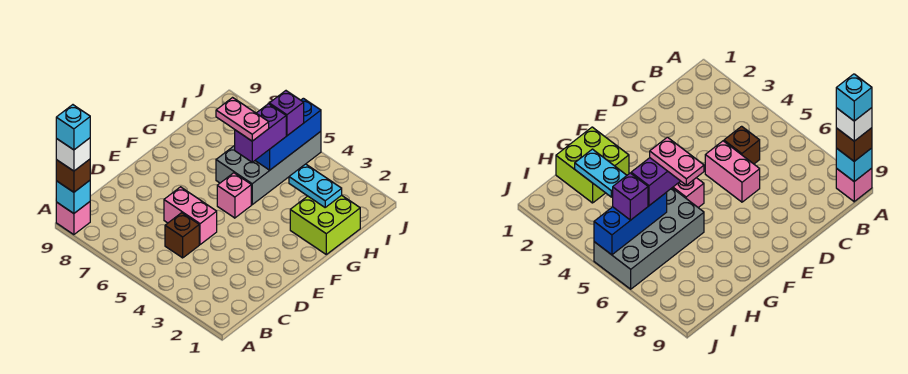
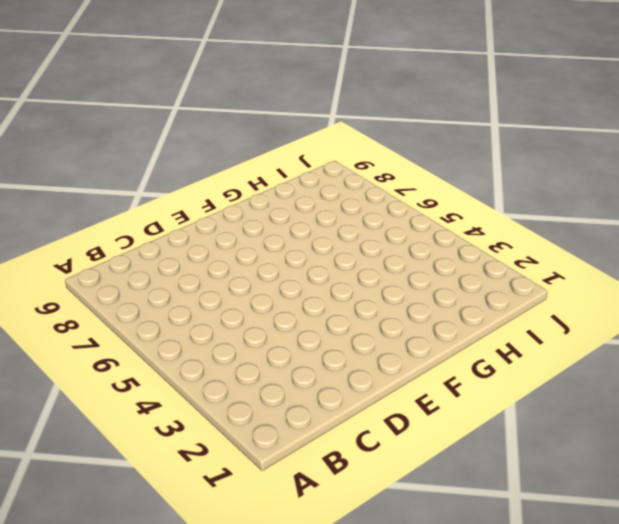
none -> pink 1x1 brick [56,202,90,235]
none -> brown 1x1 brick [165,213,199,258]
none -> pink 1x2 brick [164,187,217,245]

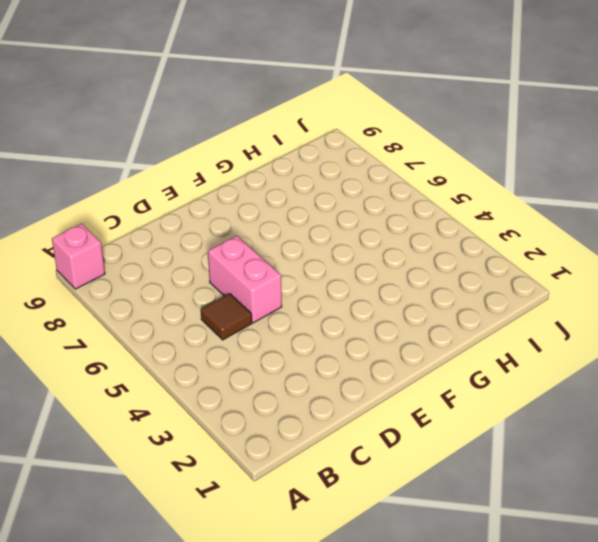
brown 1x1 tile [201,294,252,340] -> brown 1x1 brick [165,213,199,258]
none -> pink 1x1 brick [217,173,251,218]
none -> lime 2x2 brick [290,195,360,254]
none -> grey 2x4 brick [216,131,321,205]

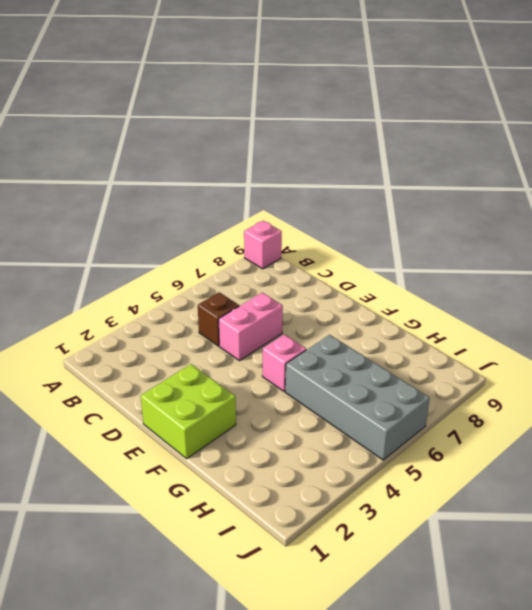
lime 2x2 brick [141,364,236,459] -> lime 2x2 brick moved to [290,195,360,254]
none -> cyan 1x1 brick [56,181,90,213]
none -> cyan 1x2 plate [289,164,342,207]
none -> blue 1x3 brick [255,98,321,170]

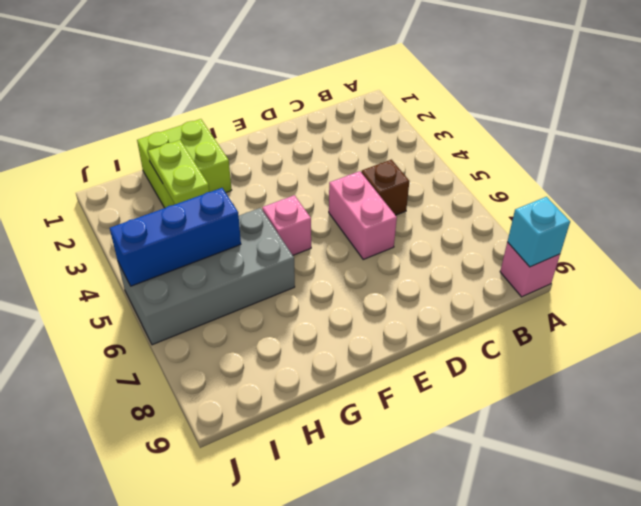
lime 1x2 plate [148,140,209,204] -> cyan 1x2 plate [289,164,342,207]
none -> brown 1x1 brick [56,159,90,192]
none -> purple 1x2 brick [235,104,286,162]
none -> purple 1x1 brick [269,91,304,136]

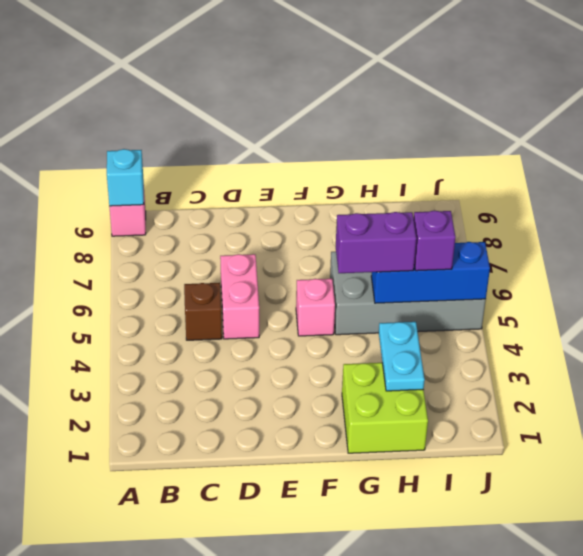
none -> brown 1x1 brick [56,159,90,192]
none -> white 1x1 brick [56,138,90,171]
none -> pink 1x2 plate [216,98,269,141]

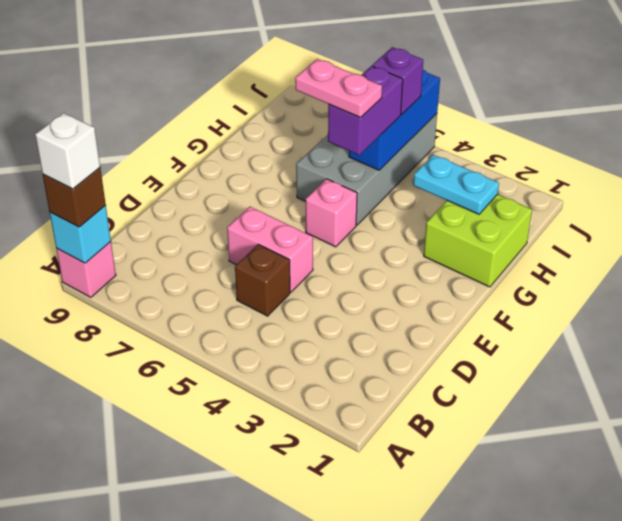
none -> cyan 1x1 brick [56,105,90,150]

